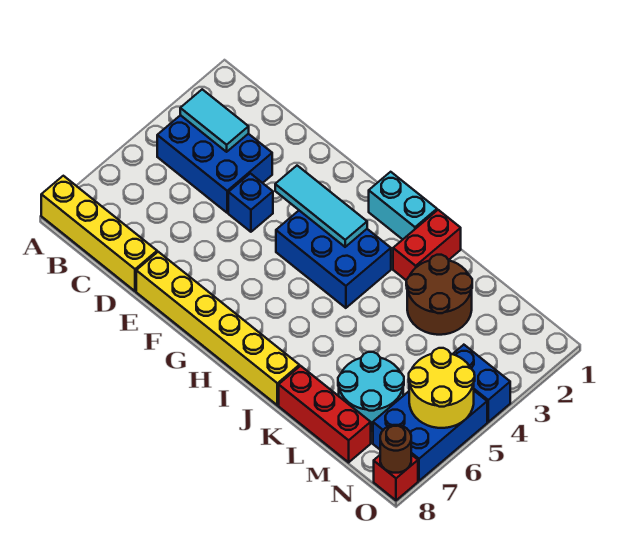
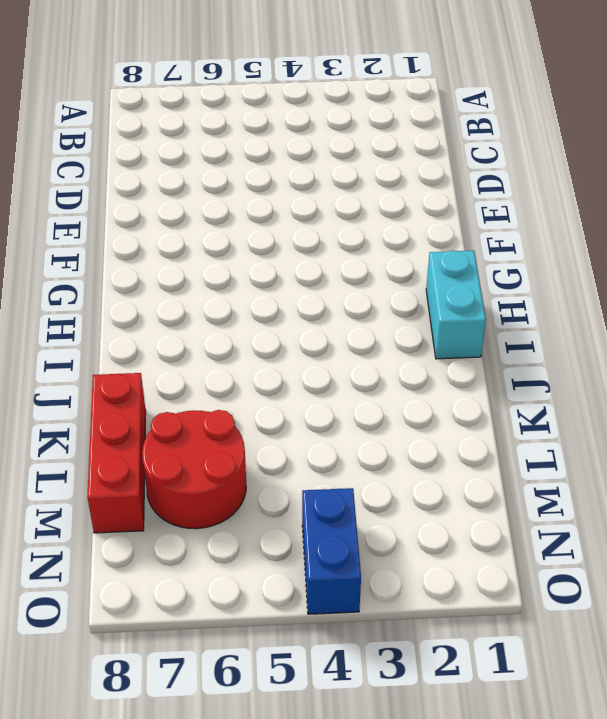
red 2x2 round brick [142,410,246,529] -> cyan 2x2 round brick [338,352,404,432]
none -> yellow 1x4 brick [41,176,157,291]
none -> blue 2x3 brick [157,115,272,213]
none -> blue 1x1 brick [228,173,273,232]

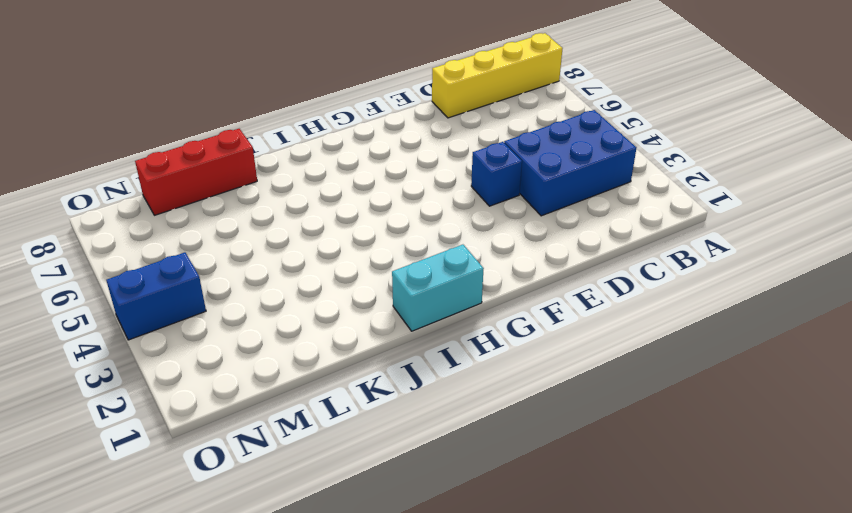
none -> yellow 1x6 brick [136,252,299,405]
none -> blue 2x3 brick [276,211,391,308]
none -> red 1x2 brick [393,210,461,280]

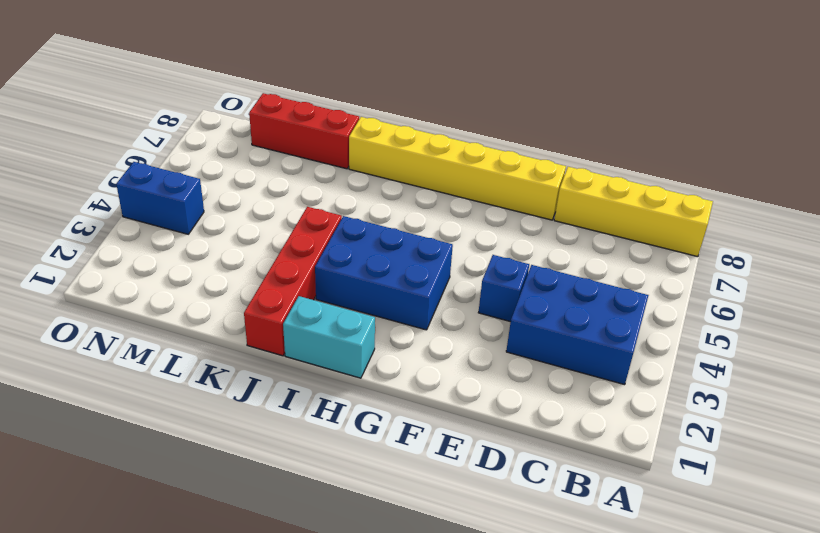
red 1x4 brick [244,207,342,356] -> red 1x2 brick [393,210,461,280]
none -> brown 2x2 round brick [406,255,472,335]
none -> cyan 2x2 round brick [338,352,404,432]
none -> blue 2x3 brick [373,391,487,481]

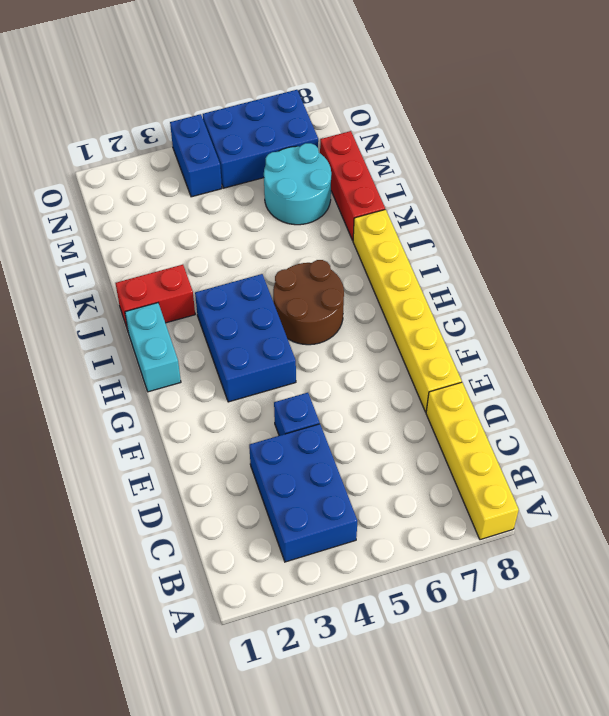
brown 2x2 round brick [273,260,344,345] -> brown 2x2 round brick moved to [406,255,472,335]
none -> red 1x1 brick [374,455,418,500]
none -> cyan 1x2 tile [180,89,249,152]
none -> cyan 1x3 tile [275,166,367,247]

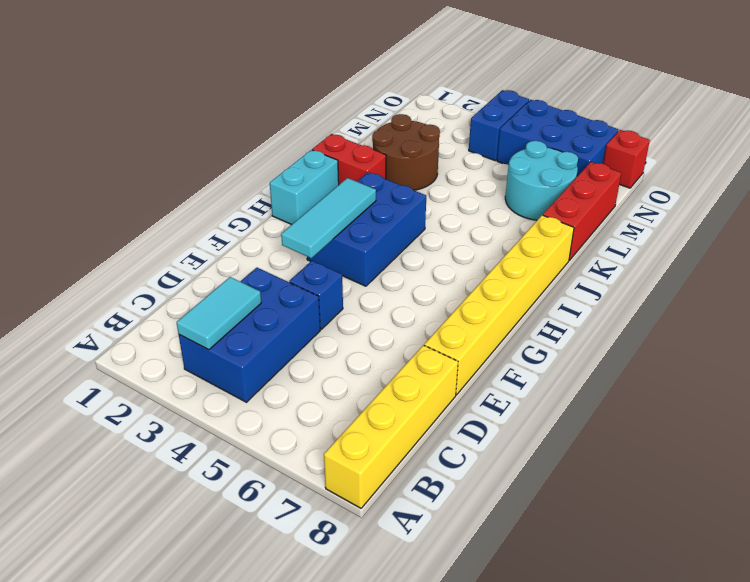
none -> yellow 2x2 round brick [409,348,475,428]
none -> brown 1x1 round brick [380,425,411,473]

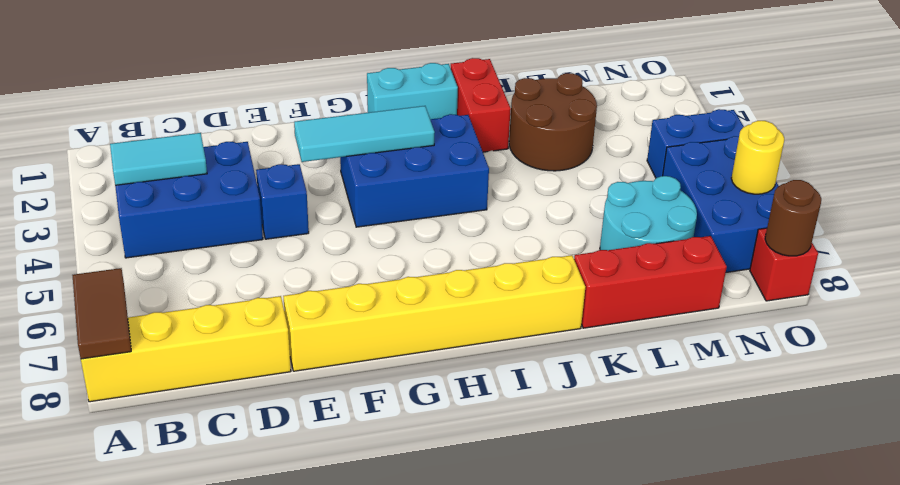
brown 1x2 tile [72,268,131,359] -> none
yellow 1x1 round brick [731,121,784,194] -> yellow 2x2 round brick [409,348,475,428]

